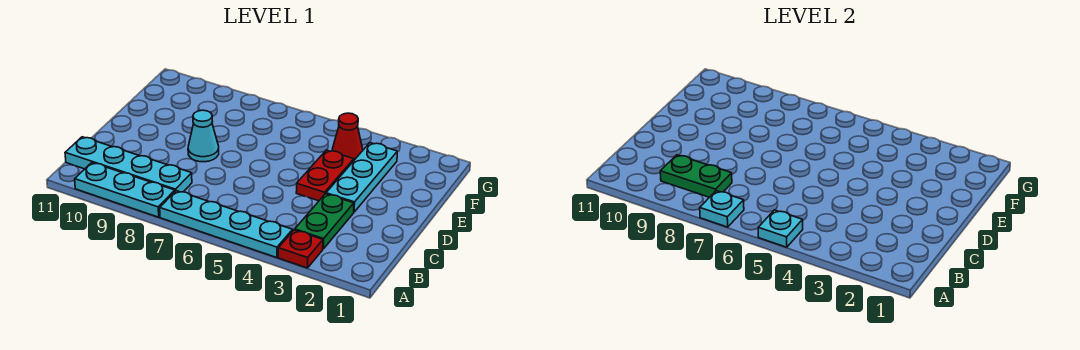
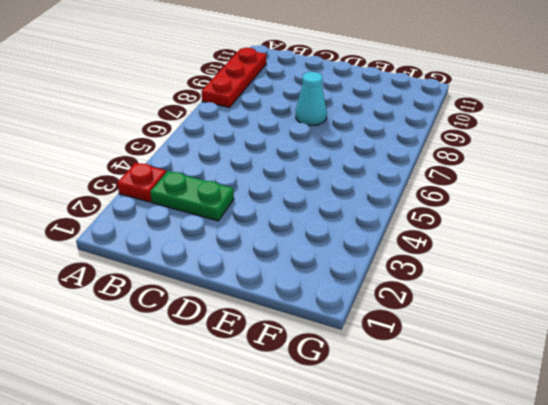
red 1x3 plate [202,48,266,108] -> cyan 1x3 plate [75,163,175,217]
none -> cyan 1x4 plate [160,191,293,258]
none -> cyan 1x4 plate [65,137,192,192]
none -> cyan 1x3 plate [326,143,397,212]

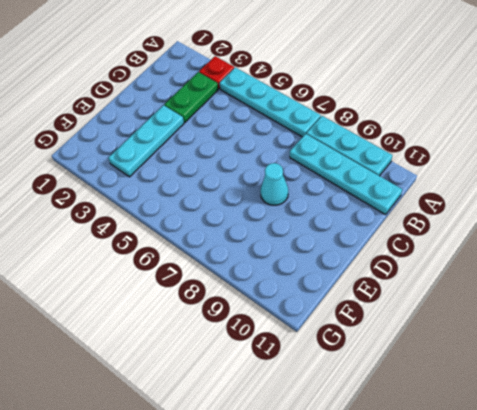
none -> red 1x2 plate [296,150,354,201]
none -> red 1x1 cone [332,113,363,160]
none -> cyan 1x1 plate [758,210,803,247]

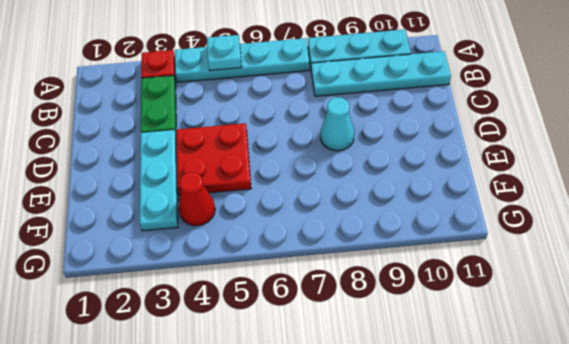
red 2x2 plate [176,123,251,195] -> red 1x2 plate [296,150,354,201]
none -> cyan 1x1 plate [700,191,744,227]
none -> green 1x2 plate [660,155,732,197]

